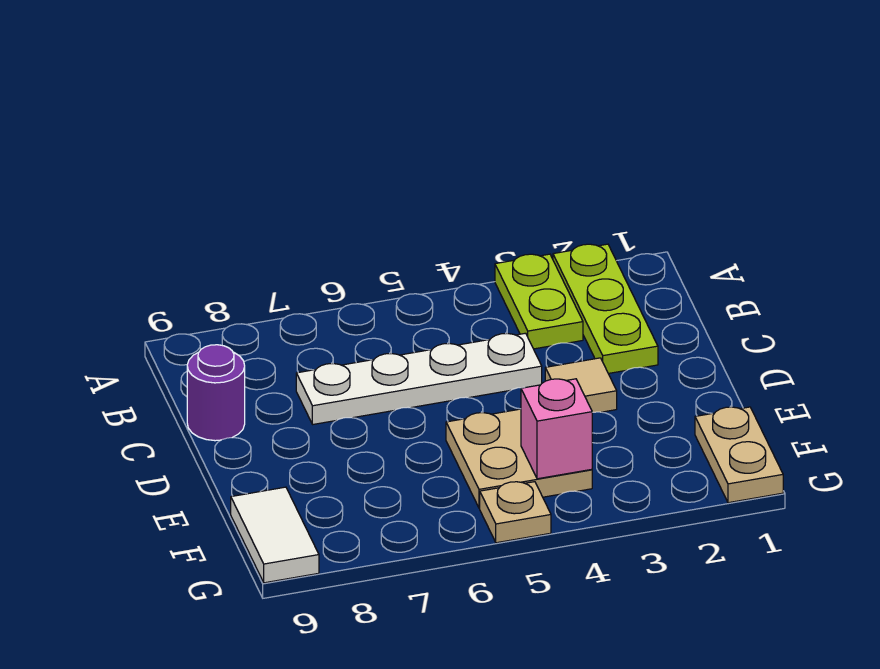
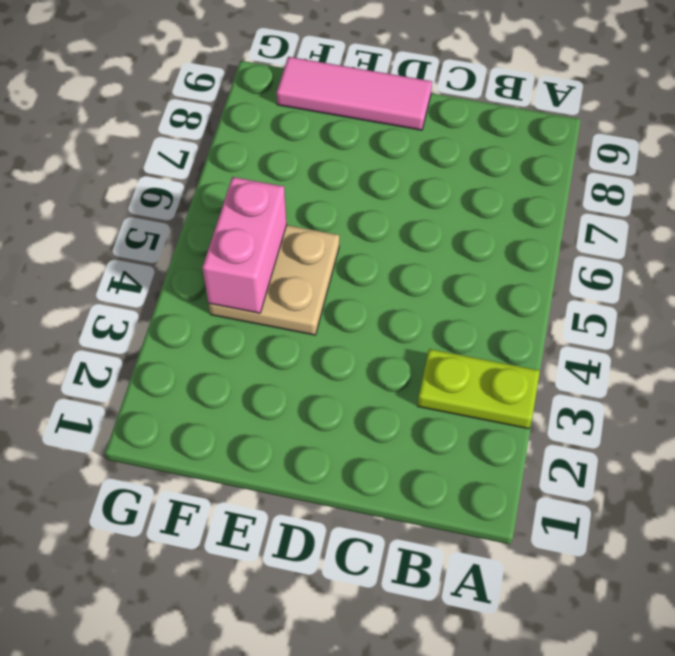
pink 1x3 tile [277,57,432,130] -> white 1x2 tile [231,487,319,583]
pink 1x2 brick [202,177,287,313] -> pink 1x1 brick [521,379,592,479]
none -> lime 1x3 plate [553,244,658,374]
none -> white 1x4 plate [296,333,542,424]

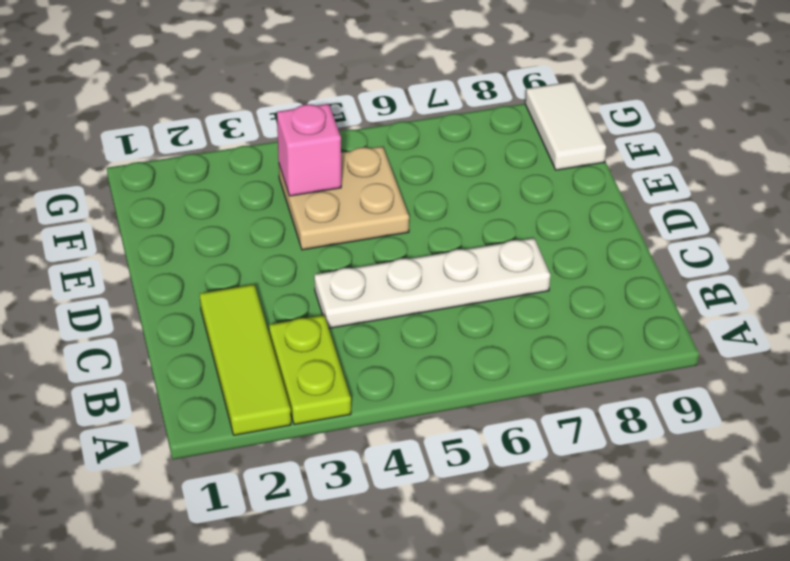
lime 1x3 tile [200,285,291,435] -> lime 1x3 plate [553,244,658,374]
none -> purple 1x1 round brick [187,345,245,441]
none -> tan 1x1 tile [545,358,617,412]

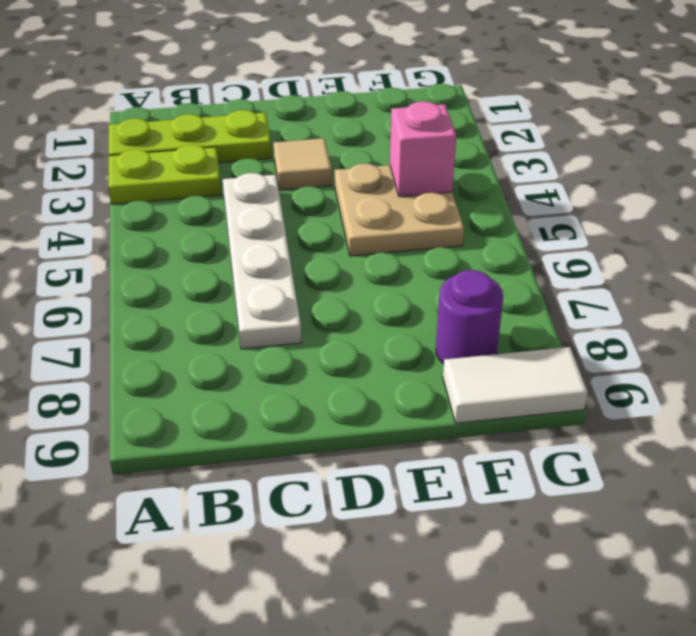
purple 1x1 round brick [436,270,503,364] -> purple 1x1 round brick moved to [187,345,245,441]
none -> tan 1x2 plate [695,407,783,503]
none -> tan 1x1 plate [480,482,551,543]

